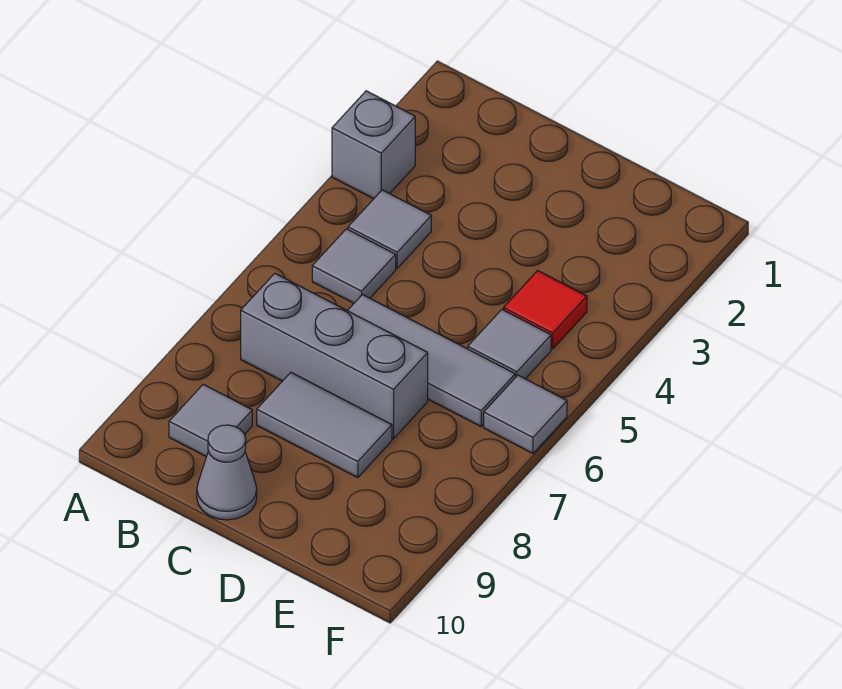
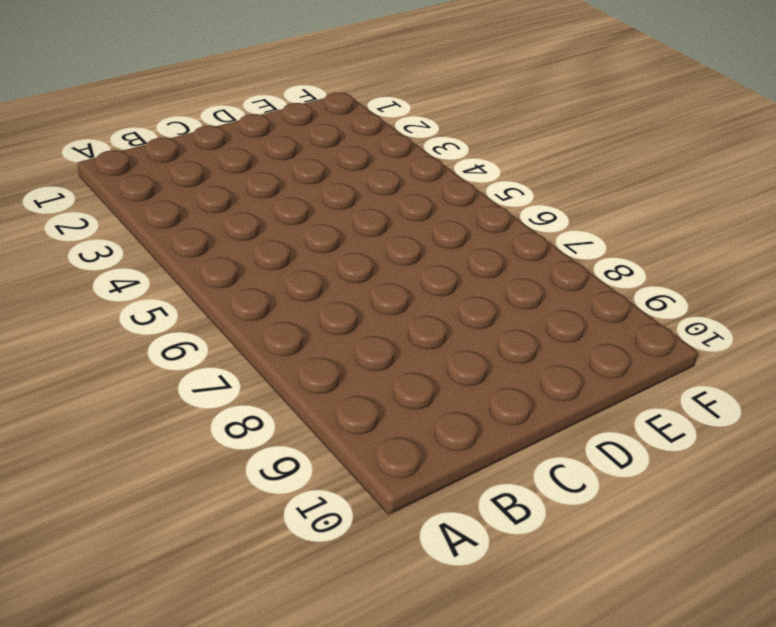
none -> grey 1x1 brick [332,91,415,199]
none -> grey 1x1 tile [348,190,431,268]

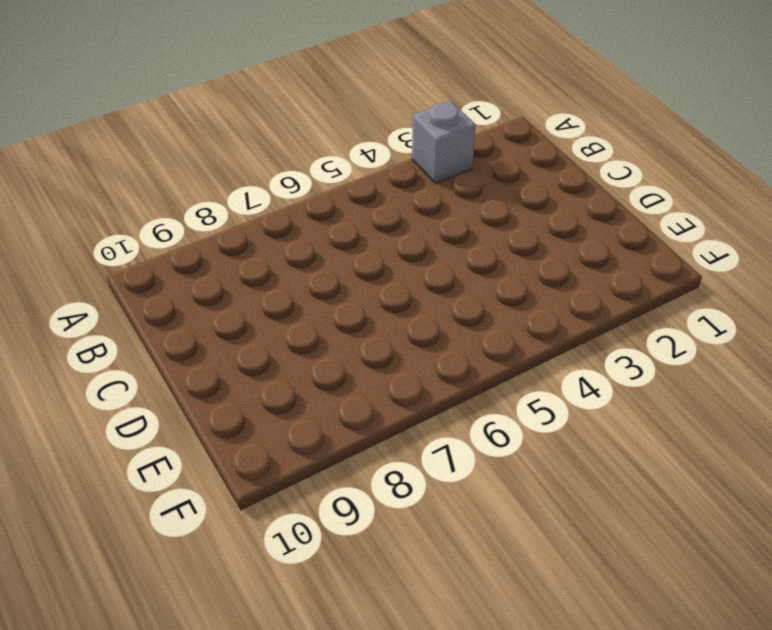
none -> grey 1x1 tile [348,190,431,268]
none -> grey 1x1 tile [312,229,396,303]

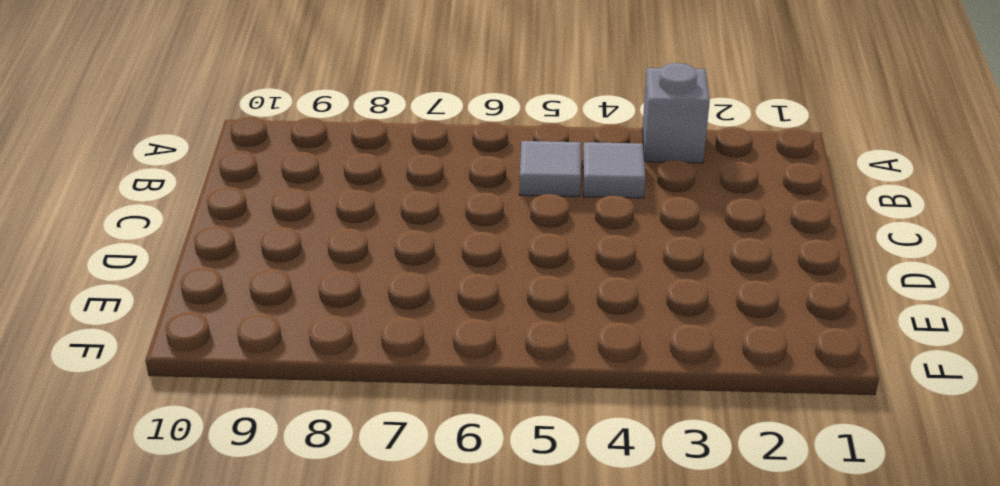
none -> grey 1x3 brick [241,273,428,439]
none -> grey 1x1 tile [169,384,252,457]

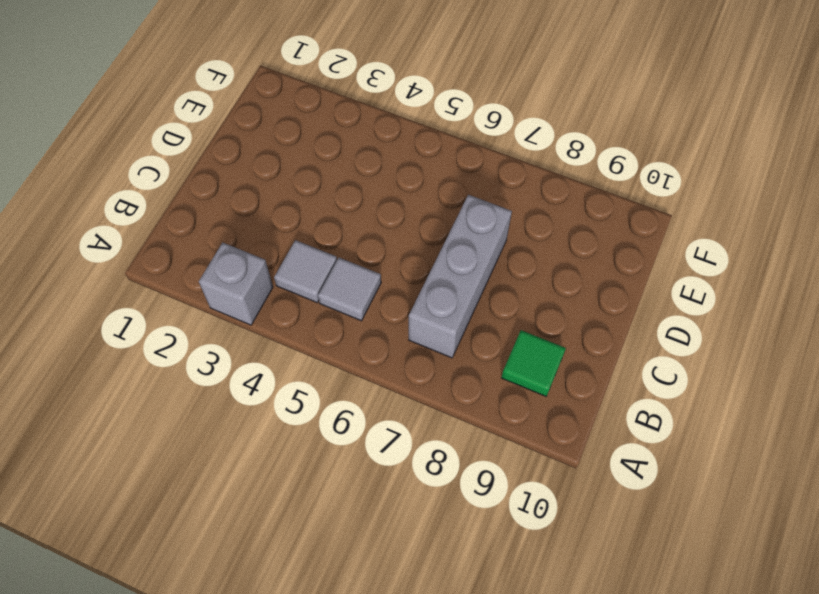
green 1x1 tile [501,330,566,396] -> grey 1x1 tile [169,384,252,457]
none -> grey 1x3 tile [348,295,515,427]
none -> grey 1x2 tile [257,373,392,478]

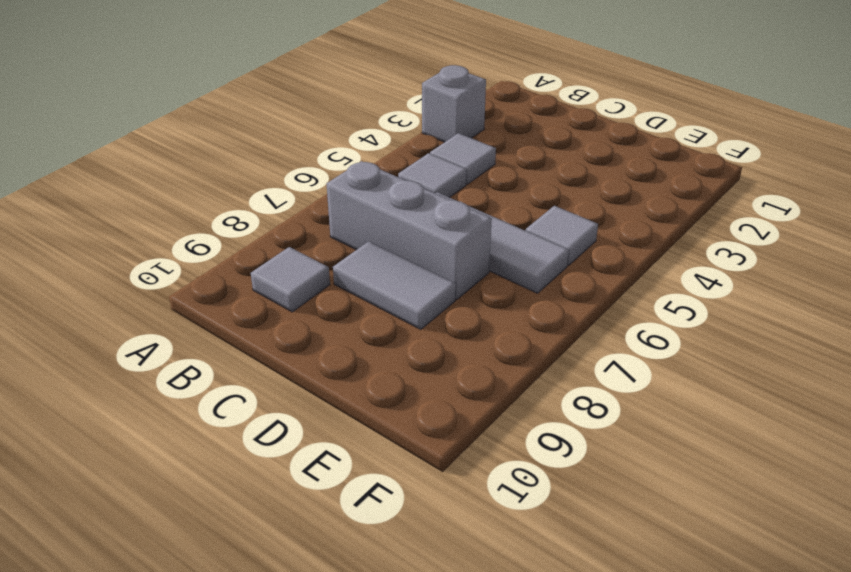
none -> grey 1x1 cone [197,425,257,520]
none -> red 1x1 tile [504,271,587,349]

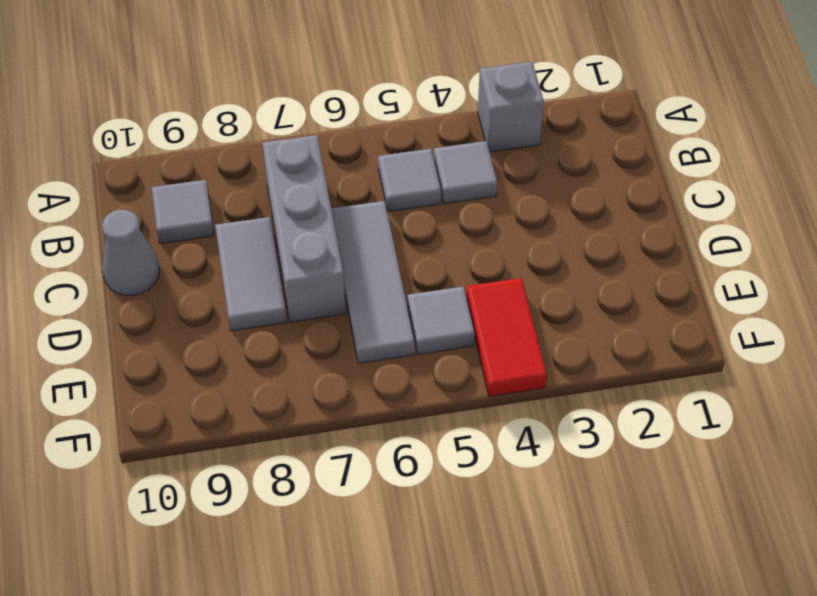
red 1x2 tile [466,278,547,397] -> red 1x1 tile [504,271,587,349]
none -> grey 1x1 tile [484,375,567,453]

